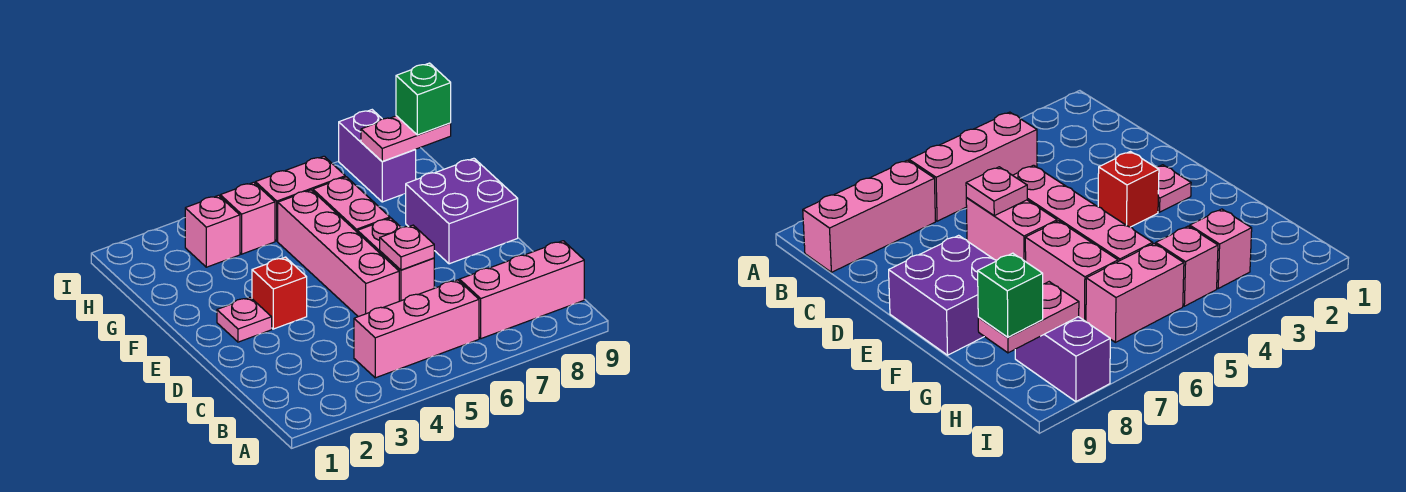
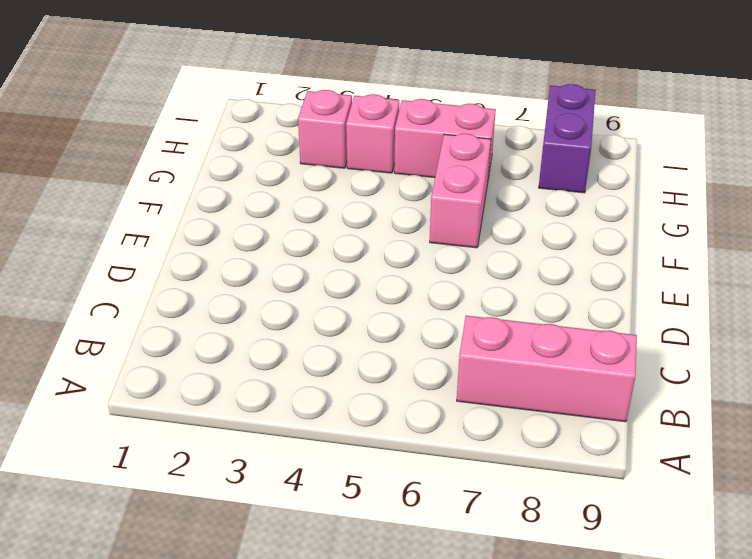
none -> pink 1x3 brick [354,280,479,378]
none -> pink 1x4 brick [278,190,399,317]
none -> pink 1x2 brick [357,218,434,301]

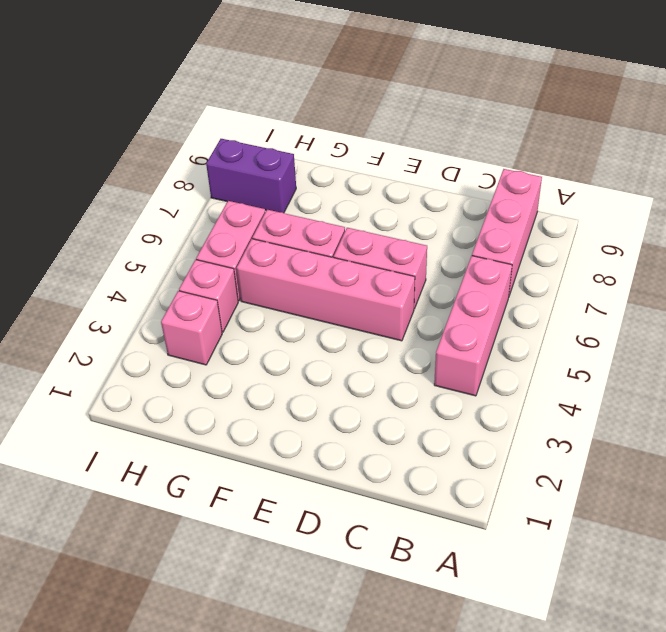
none -> pink 1x1 plate [217,297,272,342]
none -> red 1x1 brick [252,257,307,329]
none -> purple 2x2 brick [405,158,518,264]

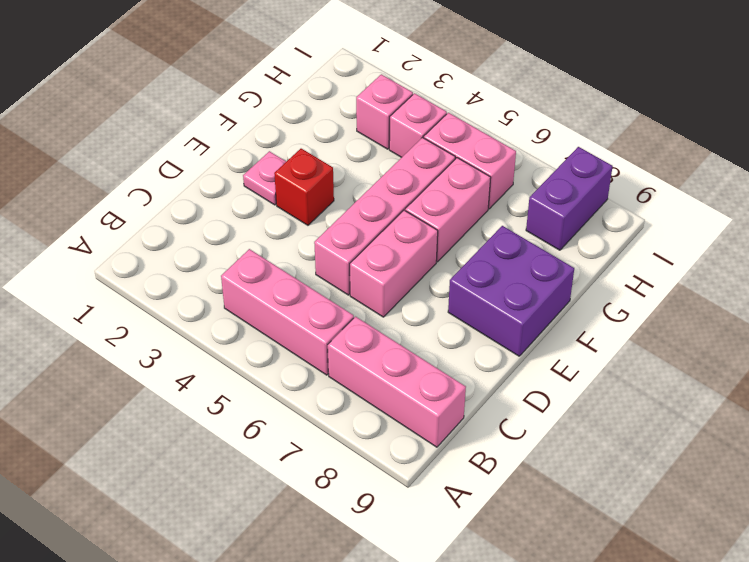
none -> pink 1x1 plate [380,225,434,270]
none -> pink 1x2 plate [361,116,451,162]
none -> green 1x1 brick [396,63,451,135]

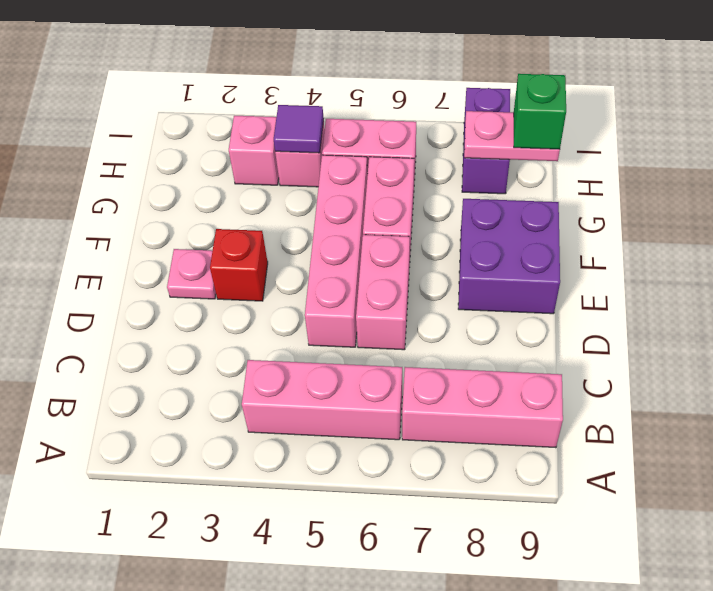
purple 1x1 tile [274,105,324,153] -> none
none -> pink 1x1 plate [380,225,434,270]

